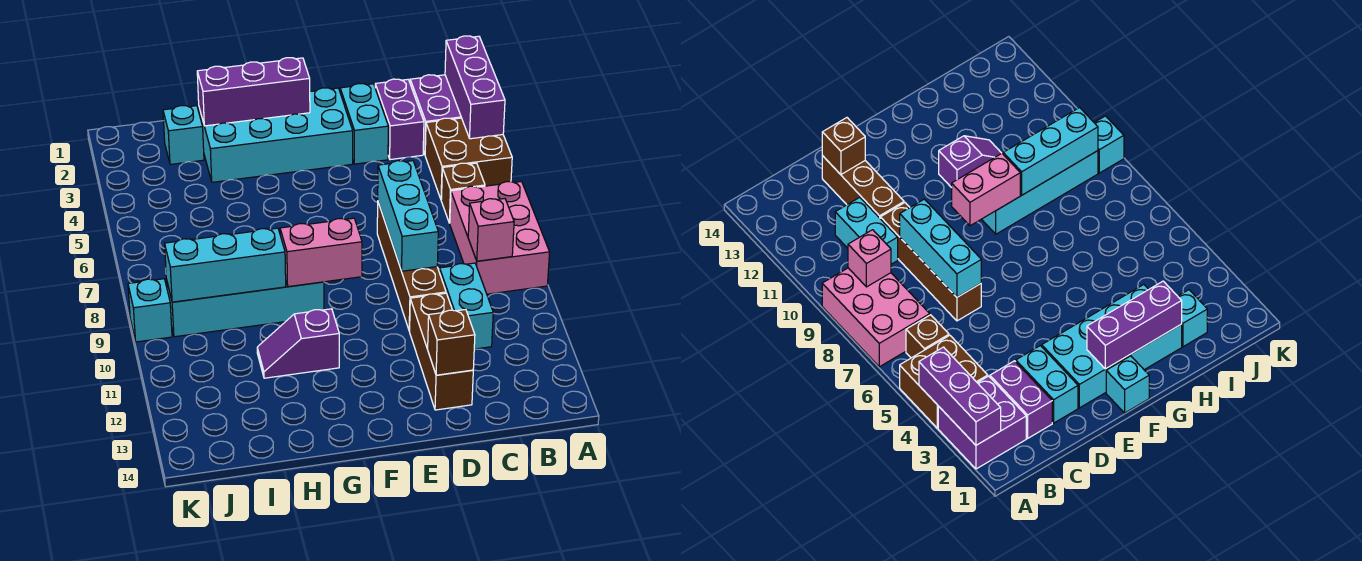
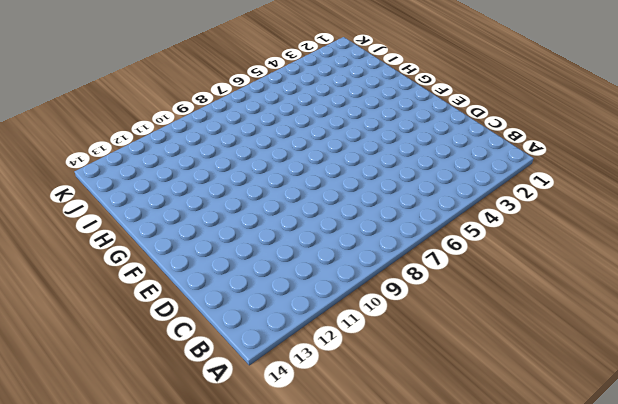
none -> purple 2x2 brick [410,75,461,154]
none -> brown 2x2 brick [425,118,512,199]
none -> pink 2x3 brick [450,181,550,294]

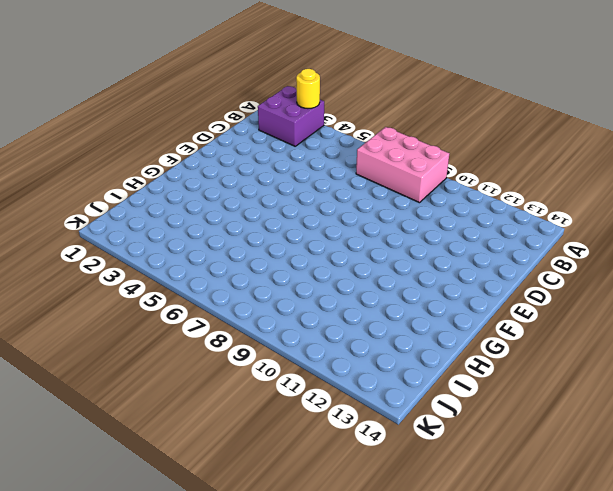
yellow 1x1 round brick [296,69,320,108] -> purple 1x3 brick [445,36,505,139]
none -> brown 2x2 brick [425,118,512,199]
none -> brown 1x1 brick [441,163,485,223]
none -> purple 1x2 brick [375,79,424,160]

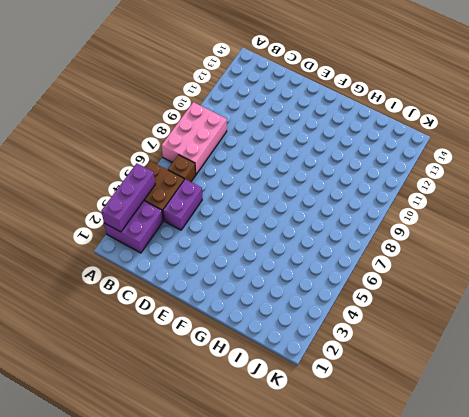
purple 1x2 brick [163,179,202,230] -> purple 1x2 brick moved to [375,79,424,160]
none -> cyan 1x2 brick [439,263,493,349]
none -> cyan 1x2 brick [340,84,388,164]
none -> brown 1x4 brick [377,203,446,331]

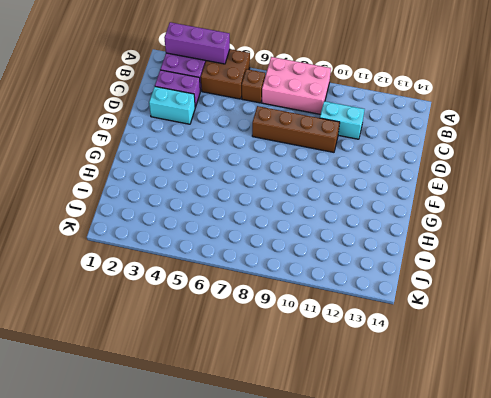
none -> brown 1x3 brick [410,293,473,410]
none -> cyan 2x4 brick [199,88,353,182]
none -> cyan 1x1 brick [1106,356,1149,413]

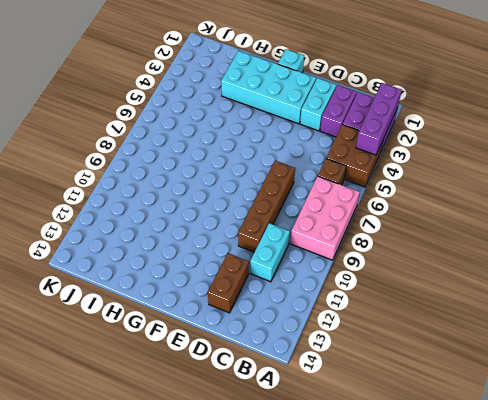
brown 1x2 brick [208,253,249,313] -> brown 1x3 brick [410,293,473,410]
none -> cyan 1x4 brick [166,279,324,337]
none -> purple 1x2 slope [257,309,339,378]
none -> cyan 1x1 brick [163,106,204,164]

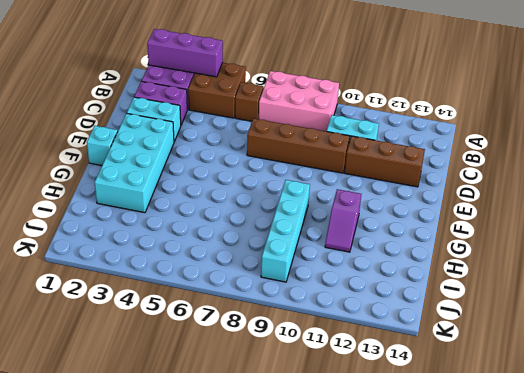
none -> cyan 1x1 brick [163,106,204,164]
none -> cyan 1x1 brick [128,279,172,342]
none -> pink 1x1 brick [468,199,514,261]

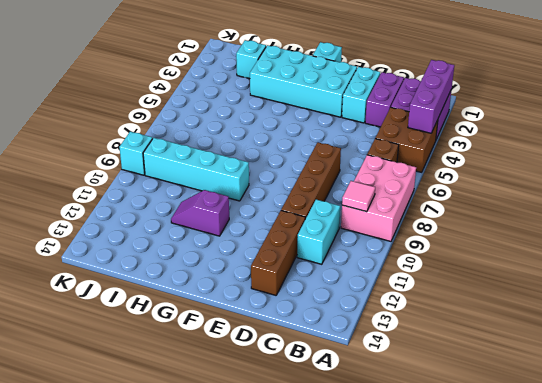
pink 1x1 tile [342,181,375,212] -> pink 1x1 brick [468,199,514,261]
none -> cyan 1x3 brick [378,161,438,271]
none -> brown 1x1 brick [428,309,475,375]
none -> purple 1x3 brick [197,58,310,126]

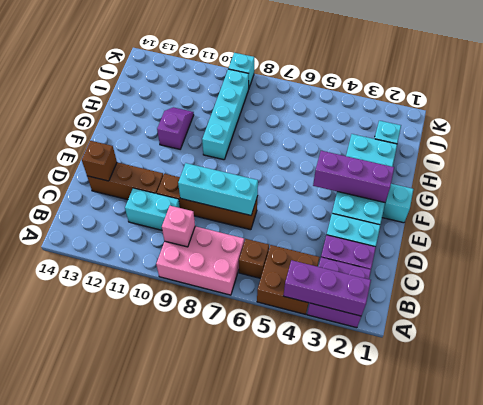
purple 1x3 brick [313,151,394,202] -> purple 1x3 brick turned to [197,58,310,126]
none -> pink 1x2 brick [280,218,362,287]
none -> cyan 1x3 brick [165,228,286,302]

